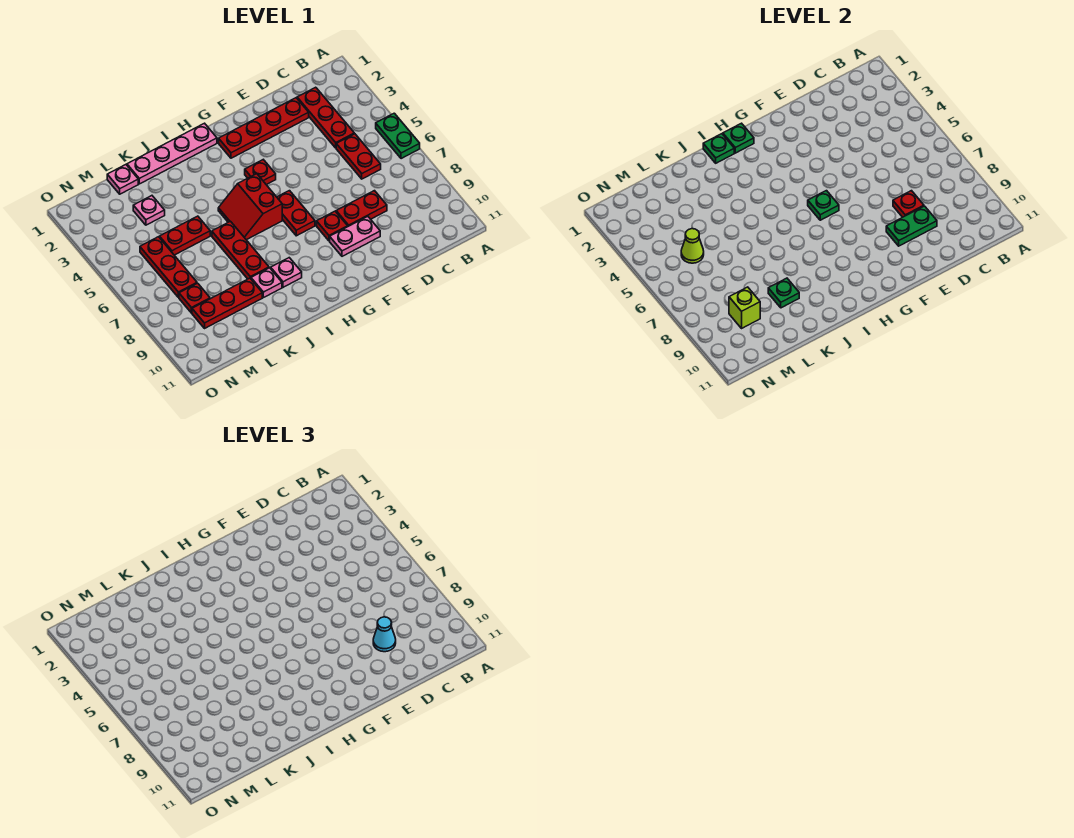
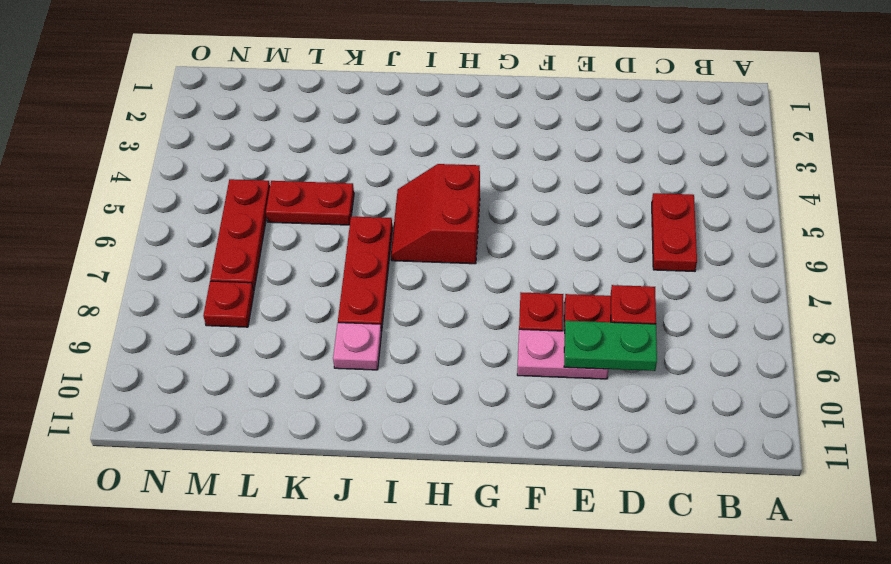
none -> green 1x2 plate [376,113,420,159]
none -> red 1x3 plate [297,87,354,148]
none -> red 1x4 plate [219,98,309,158]

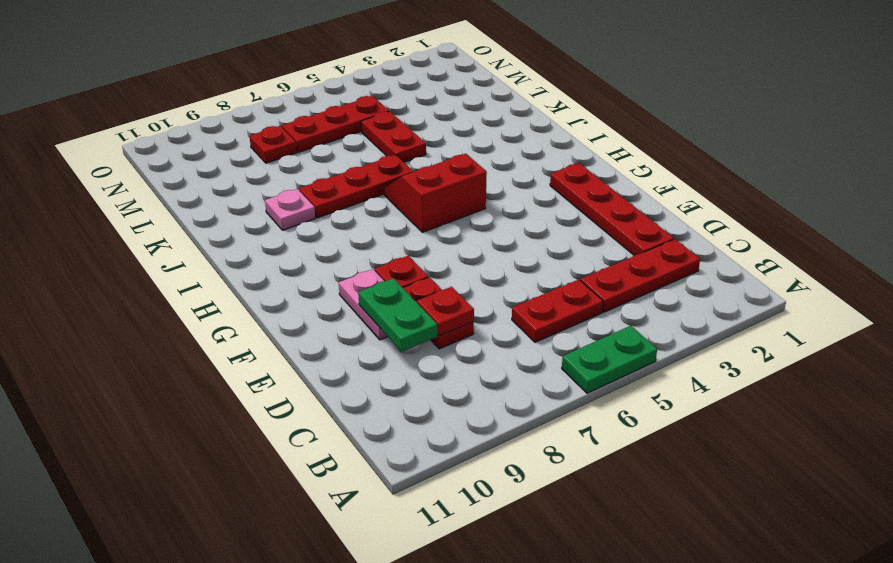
none -> red 1x1 plate [245,160,276,185]
none -> red 1x2 plate [277,191,315,236]
none -> pink 1x4 plate [127,123,217,184]

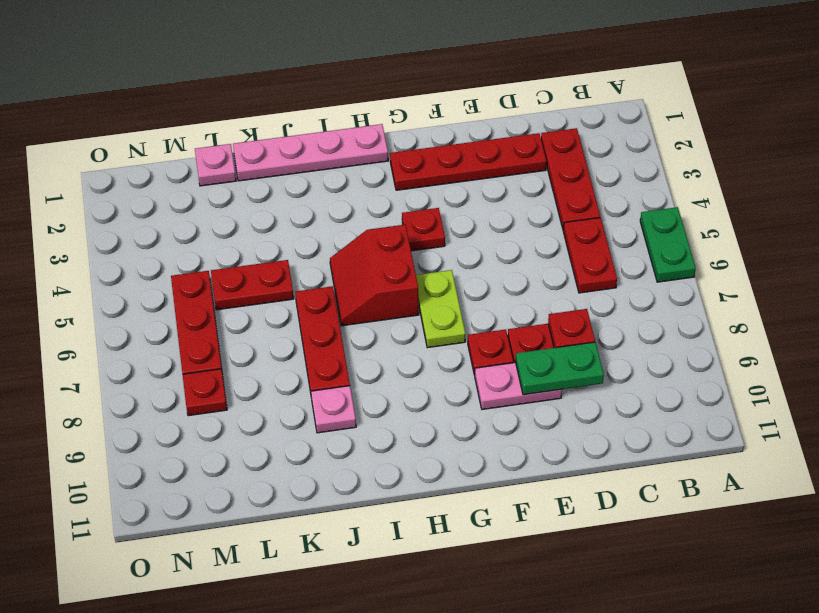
lime 1x2 plate [416,270,465,348] -> red 1x2 plate [277,191,315,236]
none -> pink 1x1 plate [271,258,302,287]
none -> red 1x3 plate [192,278,262,328]
none -> pink 1x1 plate [133,196,165,225]

